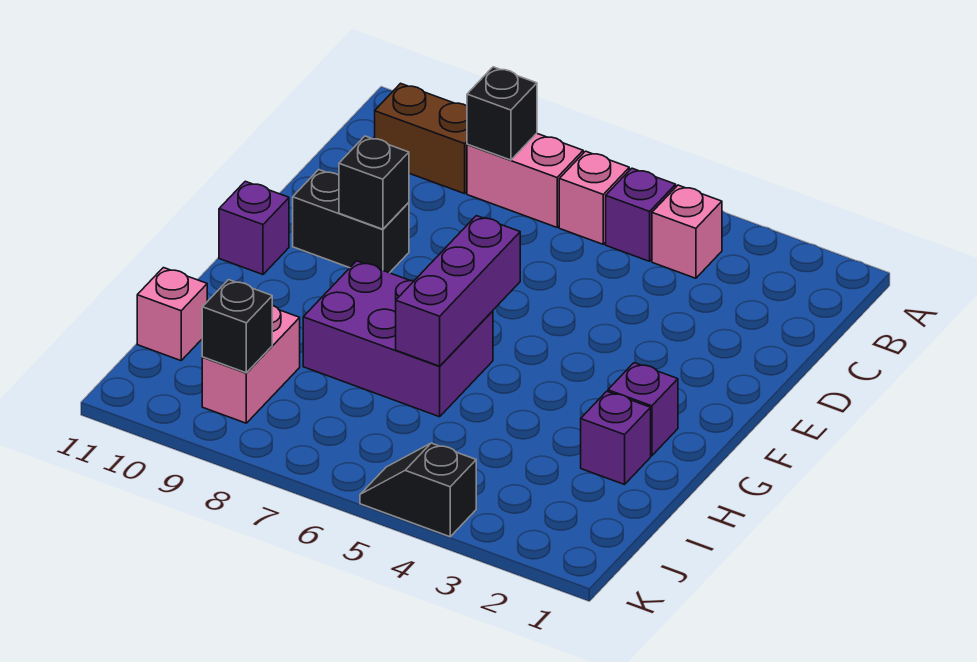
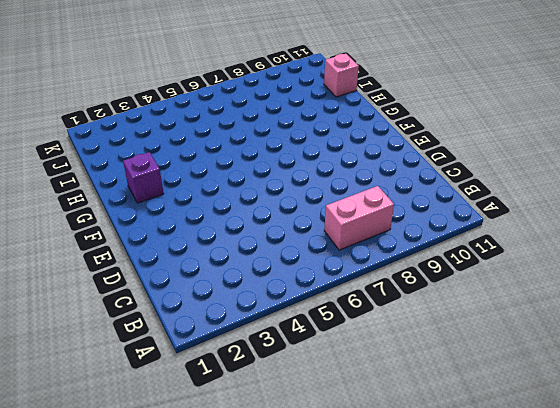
none -> pink 1x1 brick [652,185,722,278]
none -> purple 1x1 brick [606,168,676,261]
none -> pink 1x1 brick [559,151,629,244]

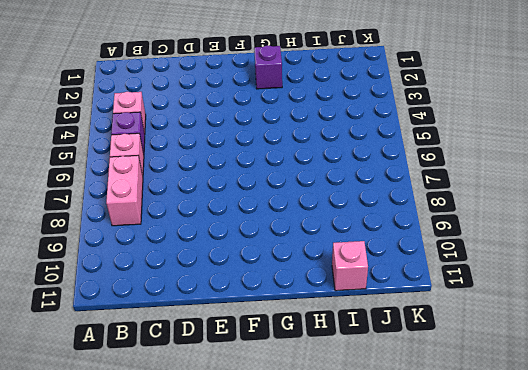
none -> brown 1x2 brick [375,83,467,194]
none -> black 1x2 brick [293,170,409,273]
none -> purple 1x1 brick [219,181,289,274]

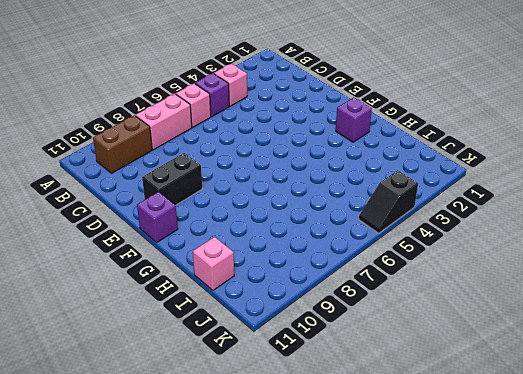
none -> purple 2x3 brick [303,261,493,417]
none -> purple 1x1 brick [581,391,651,485]
none -> pink 1x2 brick [202,305,300,423]

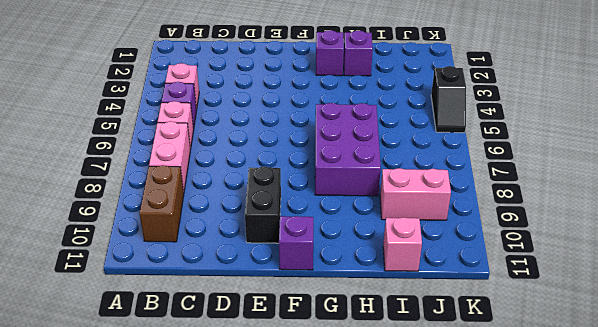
none -> black 1x1 brick [467,67,537,160]
none -> black 1x1 brick [339,136,409,229]
none -> purple 1x3 brick [396,216,520,366]

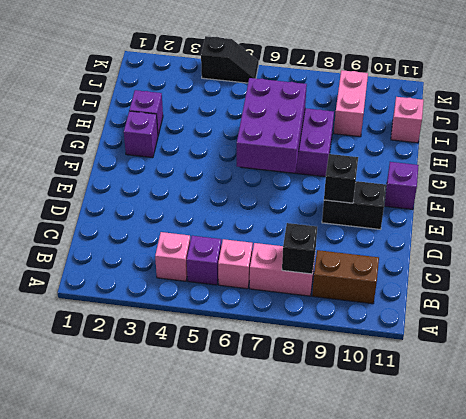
purple 2x3 brick [237,78,307,173] -> purple 1x3 brick [396,216,520,366]
none -> black 1x1 brick [202,280,272,373]

